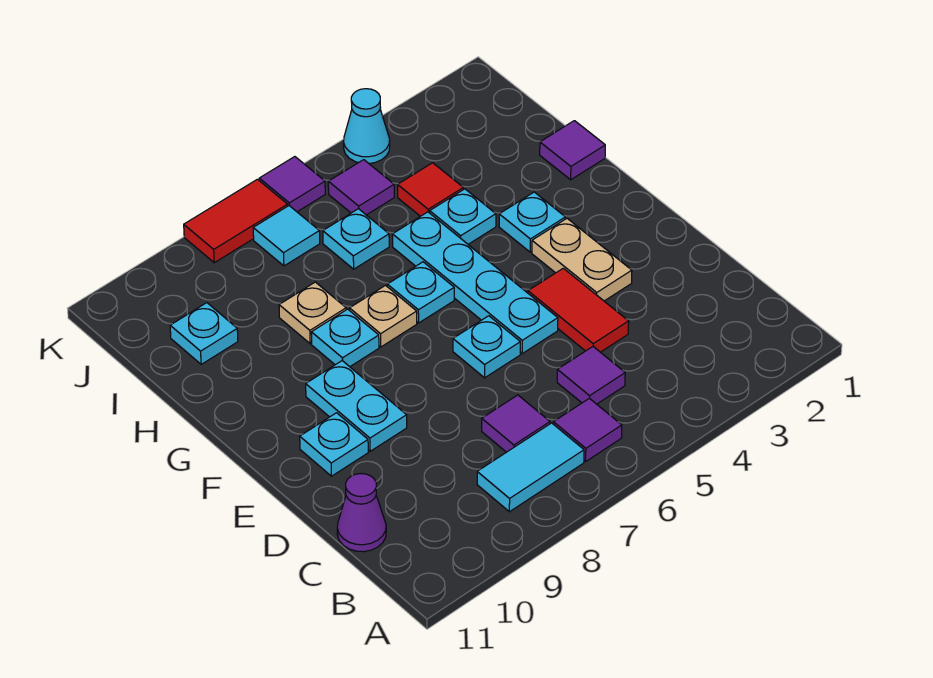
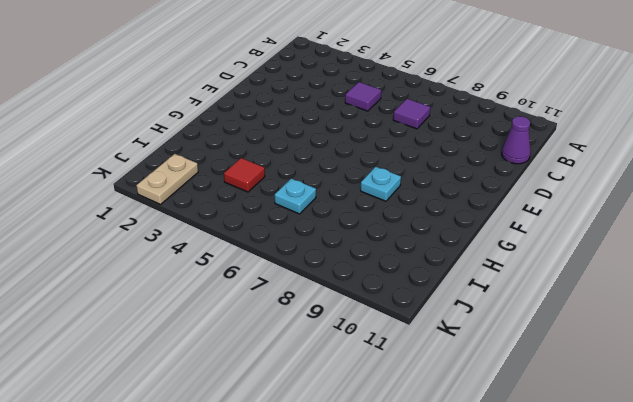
tan 1x2 plate [136,154,198,204] -> tan 1x2 plate moved to [532,219,632,301]
none -> purple 1x1 tile [553,398,622,461]
none -> cyan 1x2 tile [477,423,584,512]
none -> red 1x2 tile [528,268,629,352]

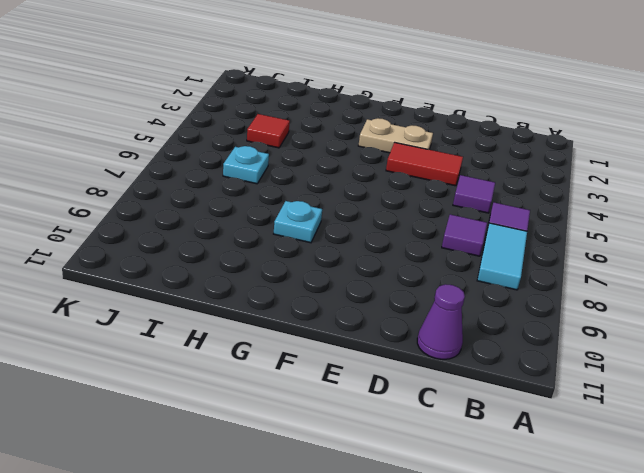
none -> cyan 1x4 plate [392,212,558,354]
none -> cyan 1x1 plate [453,316,520,378]
none -> cyan 1x2 plate [306,361,407,451]

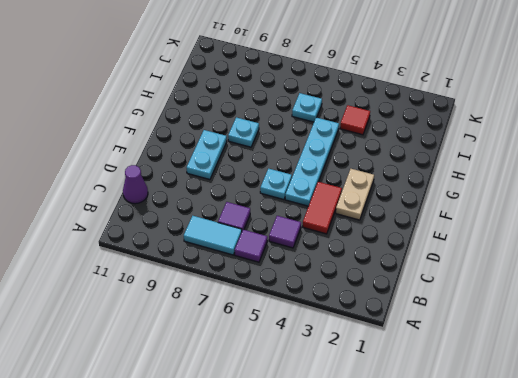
none -> cyan 1x1 plate [300,413,368,476]
none -> cyan 1x1 plate [499,192,565,252]
none -> cyan 1x1 plate [387,262,454,323]

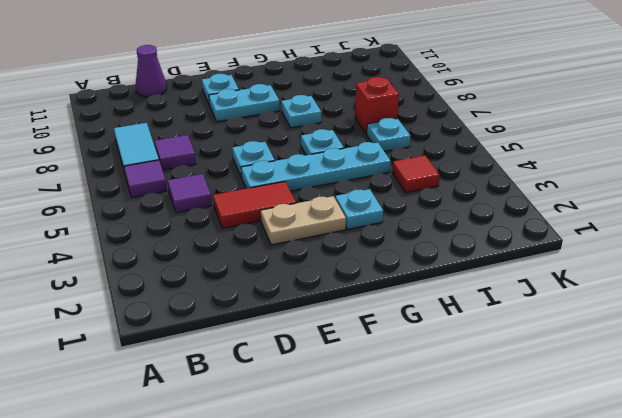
red 1x1 brick [355,77,399,134] -> none
none -> tan 1x1 plate [350,286,417,347]
none -> purple 1x1 tile [540,121,605,180]
none -> cyan 1x1 plate [430,189,496,244]

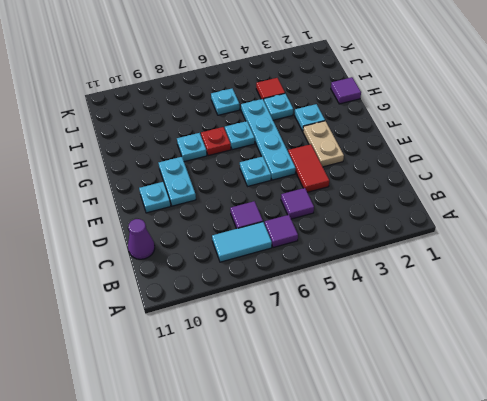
red 1x1 plate [201,127,231,156] -> tan 1x1 plate [350,286,417,347]
none -> tan 1x1 plate [279,282,346,344]
none -> cyan 1x1 plate [170,303,238,364]
none -> purple 1x1 tile [328,160,394,215]

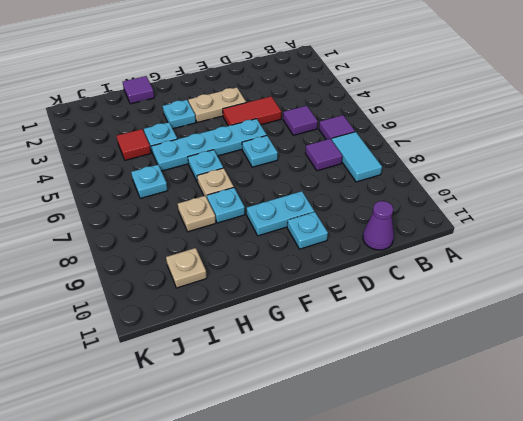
tan 1x1 plate [166,248,207,288] -> cyan 1x1 plate [170,303,238,364]
none -> purple 1x1 tile [328,160,394,215]
none -> cyan 1x1 tile [253,206,320,266]
none -> cyan 1x1 cone [344,89,390,164]

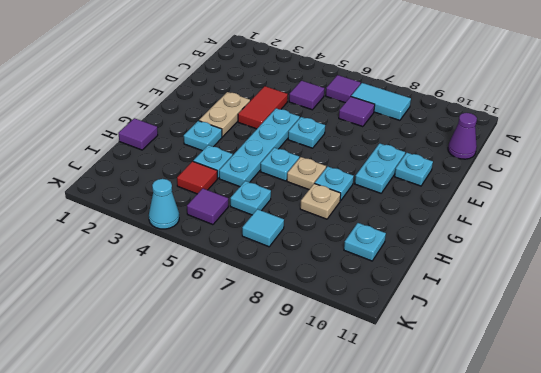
none -> purple 1x1 tile [259,157,325,212]
none -> red 1x2 tile [184,179,288,263]

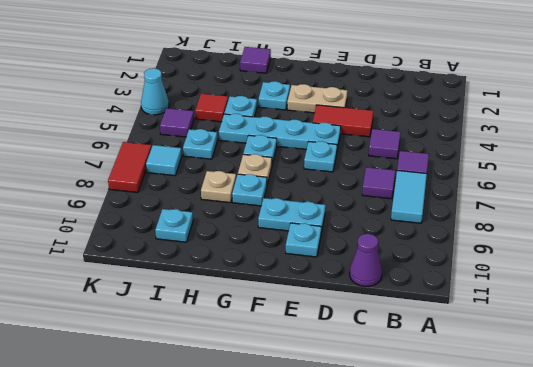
none -> purple 1x1 tile [259,157,325,212]

